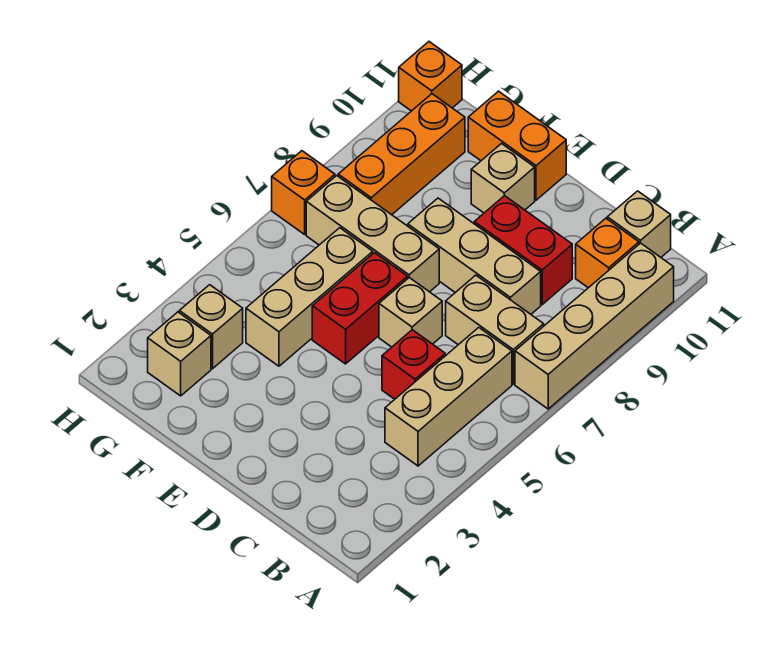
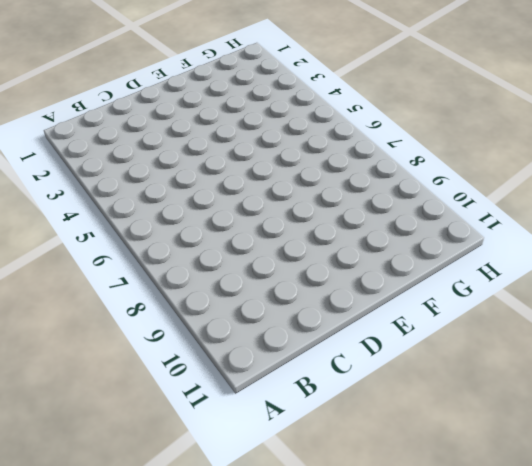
none -> tan 1x4 brick [515,243,674,409]
none -> tan 1x3 brick [385,328,512,466]
none -> tan 1x2 brick [446,275,544,384]

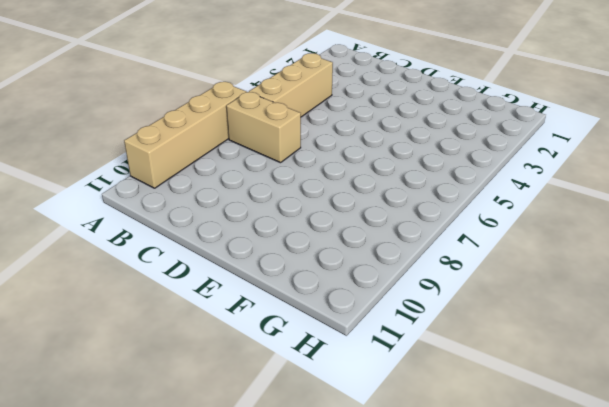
none -> orange 1x1 brick [576,218,639,288]
none -> tan 1x1 brick [607,191,671,257]
none -> red 1x1 brick [382,330,445,399]

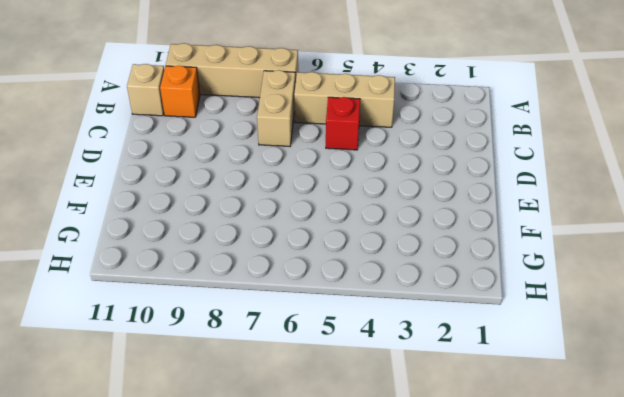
none -> tan 1x3 brick [408,198,541,314]
none -> red 1x2 brick [474,196,572,305]
none -> tan 1x1 brick [379,278,442,347]

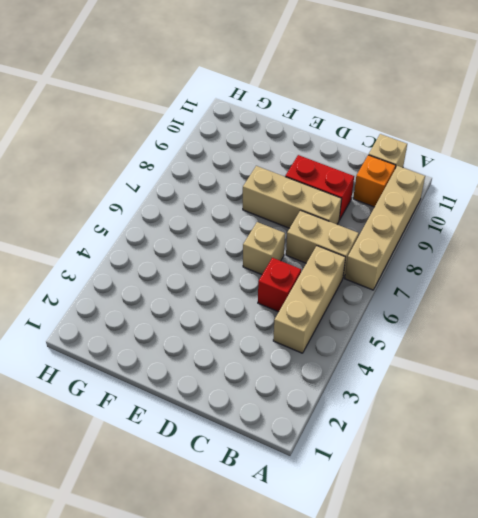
none -> red 1x2 brick [312,253,408,364]
none -> tan 1x3 brick [306,176,439,292]
none -> tan 1x1 brick [471,144,535,213]

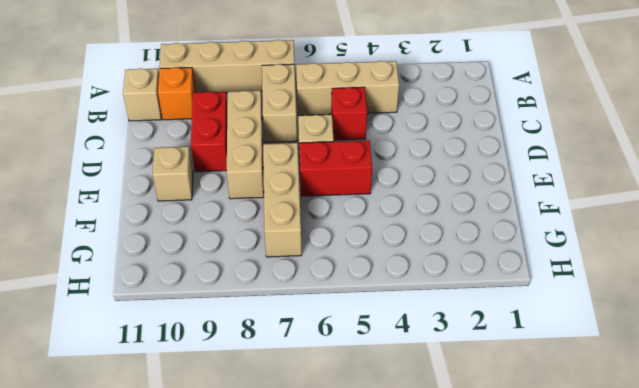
none -> orange 1x2 brick [468,91,566,200]
none -> tan 1x3 brick [246,228,373,366]
none -> tan 1x1 brick [148,312,211,396]

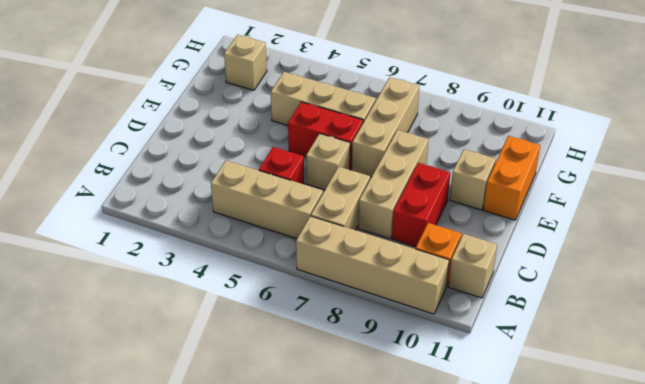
none -> tan 1x1 brick [179,285,243,369]
none -> orange 1x3 brick [338,94,465,215]
none -> orange 1x1 brick [272,151,335,234]

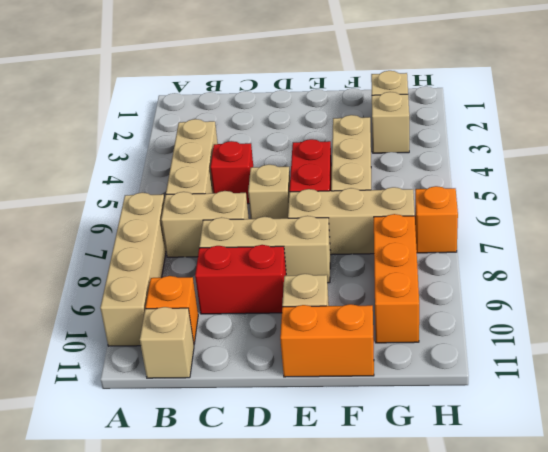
none -> orange 1x1 brick [399,42,462,111]

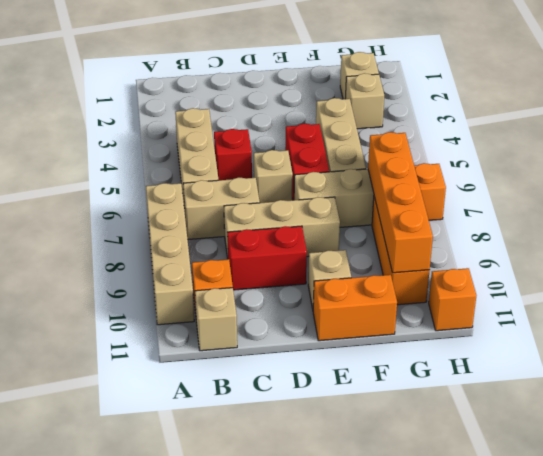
orange 1x4 brick [368,132,433,273] -> none

